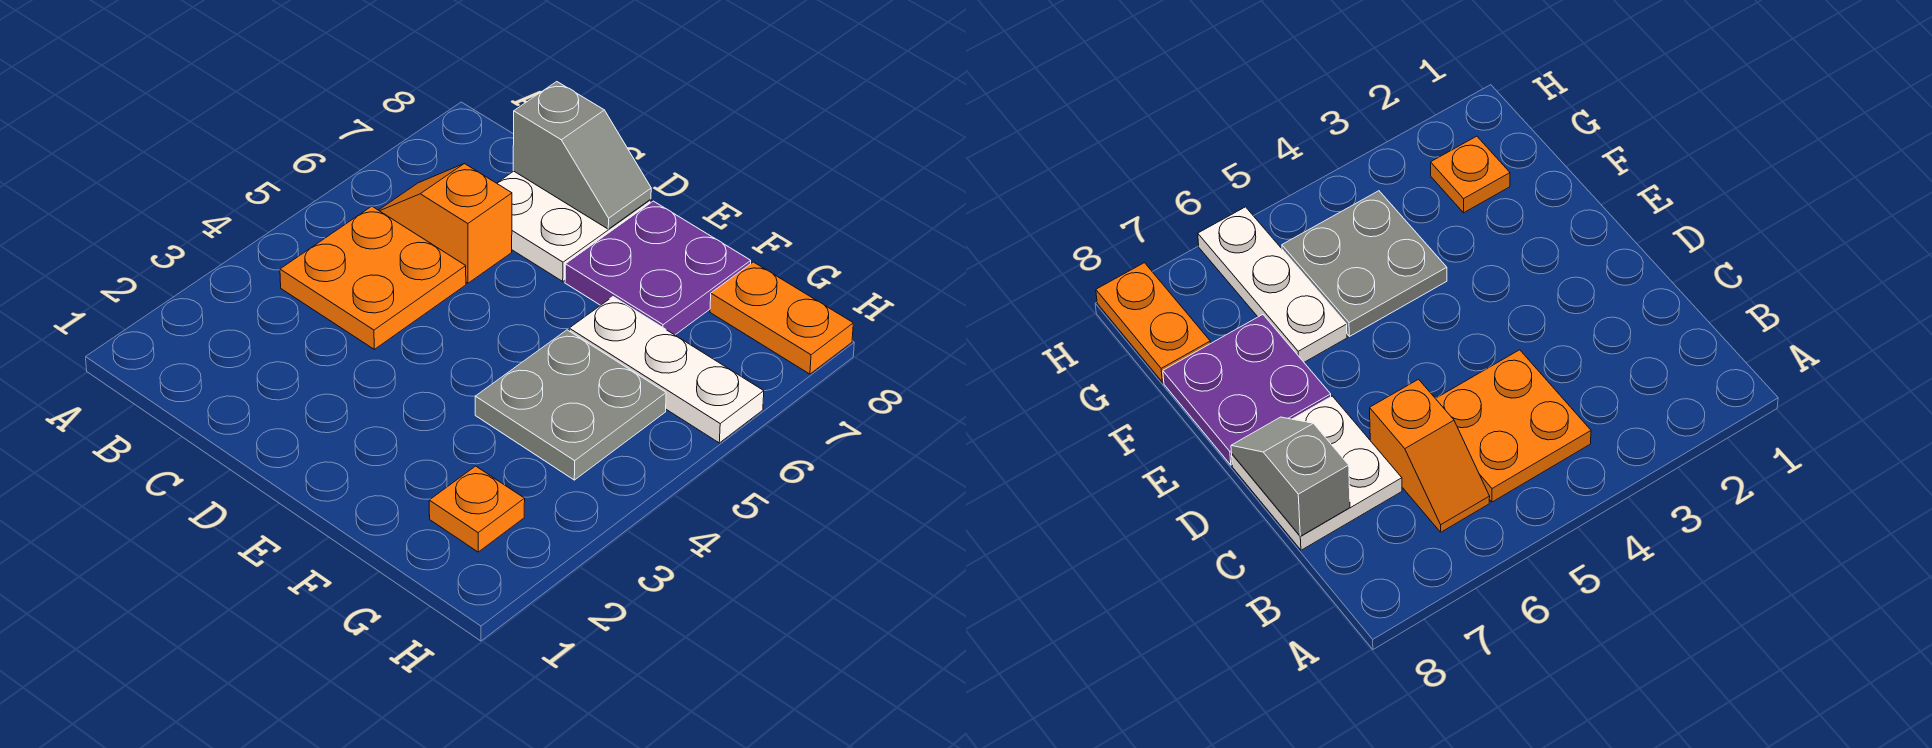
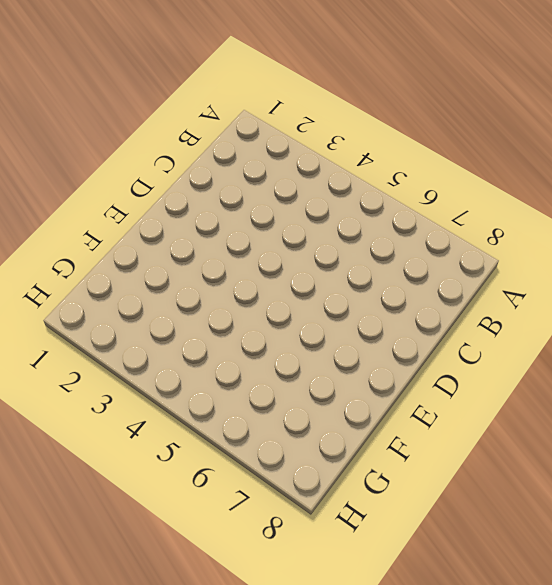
none -> orange 2x2 plate [280,206,466,349]
none -> orange 1x2 slope [379,164,512,283]

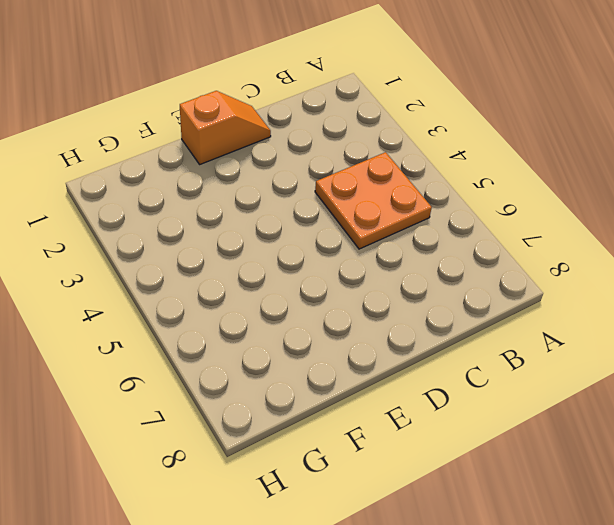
orange 1x2 slope [180,91,271,164] -> orange 1x2 slope moved to [379,164,512,283]
none -> white 2x2 plate [497,171,651,281]
none -> purple 2x2 plate [565,201,751,335]

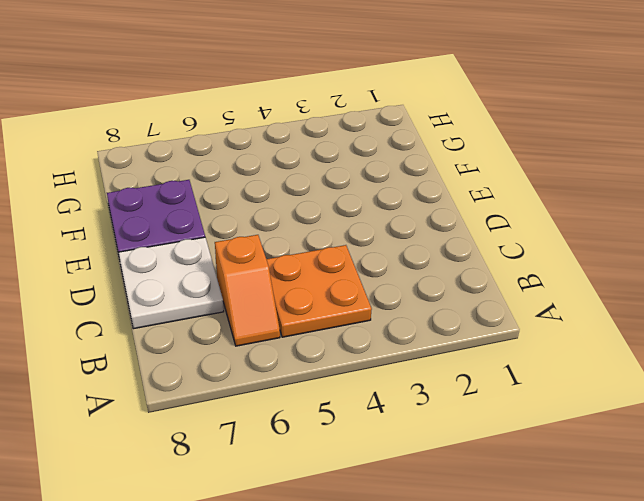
none -> grey 2x2 plate [475,330,666,480]
none -> white 1x3 plate [569,297,764,443]

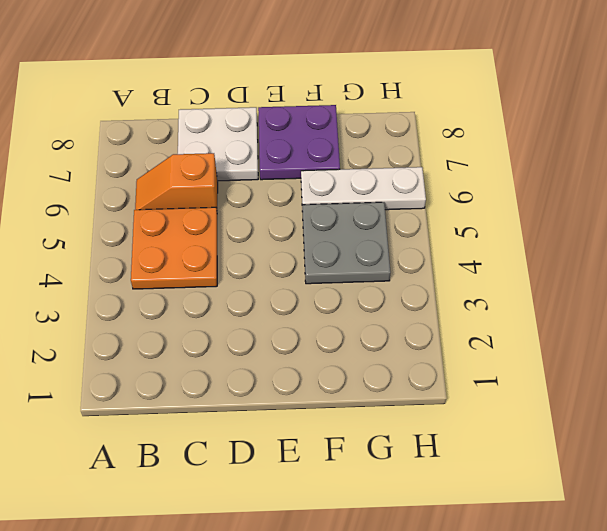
none -> orange 1x1 plate [429,466,525,552]
none -> orange 1x2 plate [710,262,853,374]

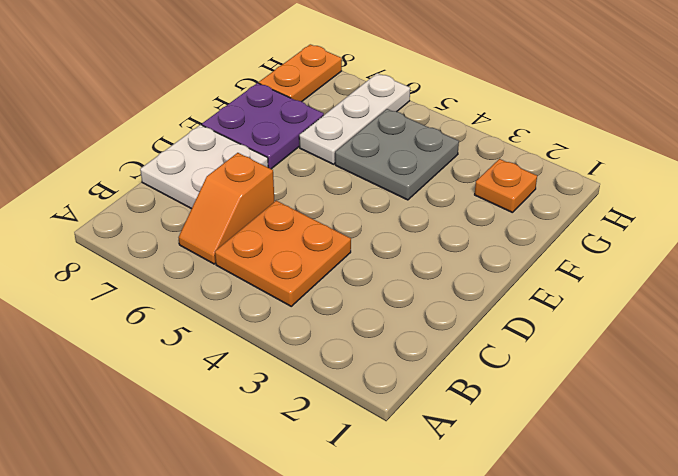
none -> grey 1x2 slope [513,82,651,229]

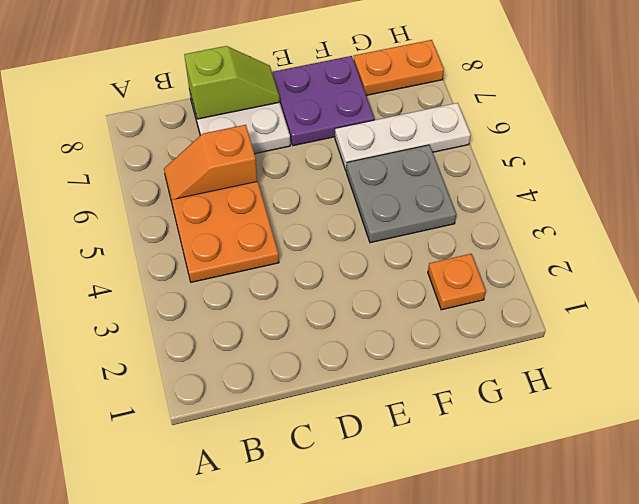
lime 1x2 slope [184,46,280,119] -> grey 1x2 slope [513,82,651,229]

